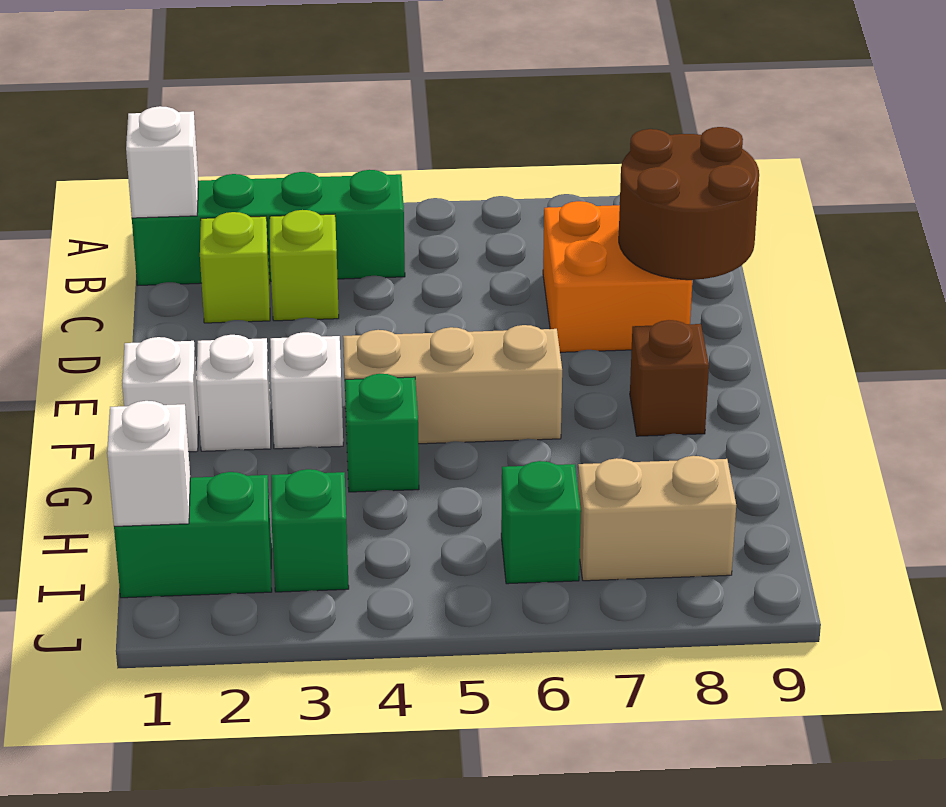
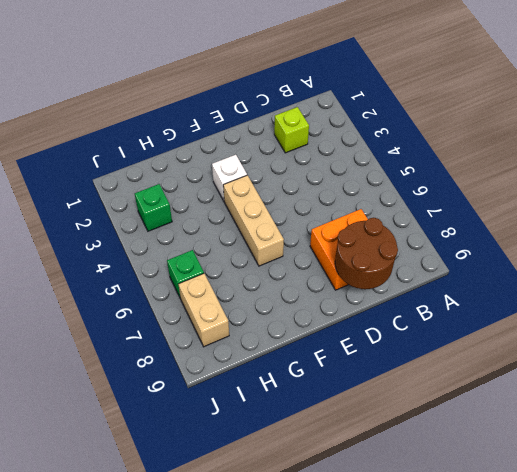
none -> green 1x4 brick [132,170,405,285]
none -> lime 1x1 brick [270,210,339,321]
none -> white 1x1 brick [122,337,199,452]

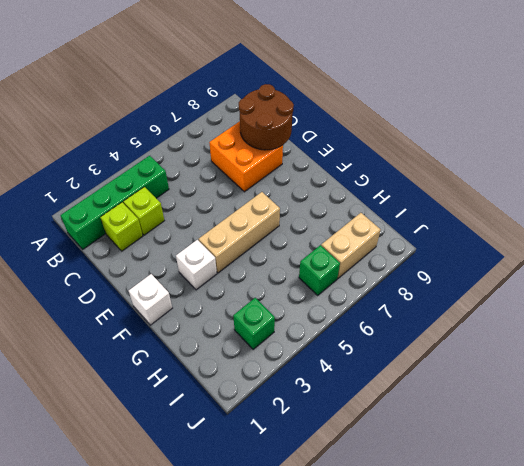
none -> white 1x1 brick [197,335,271,451]
none -> brown 1x1 brick [630,320,709,436]
none -> green 1x1 brick [345,374,419,492]

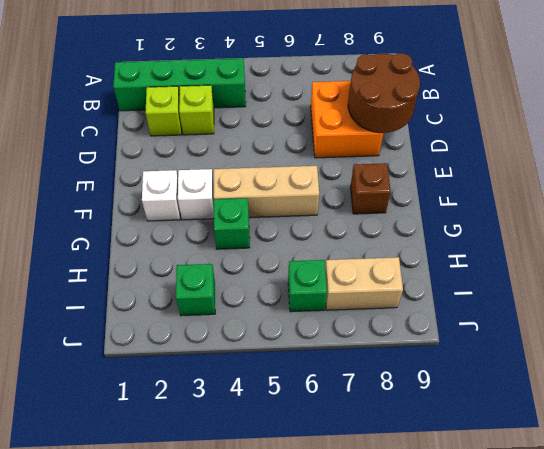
none -> white 1x1 brick [122,337,199,452]
none -> green 1x2 brick [114,472,272,598]
none -> white 1x1 brick [126,106,198,218]

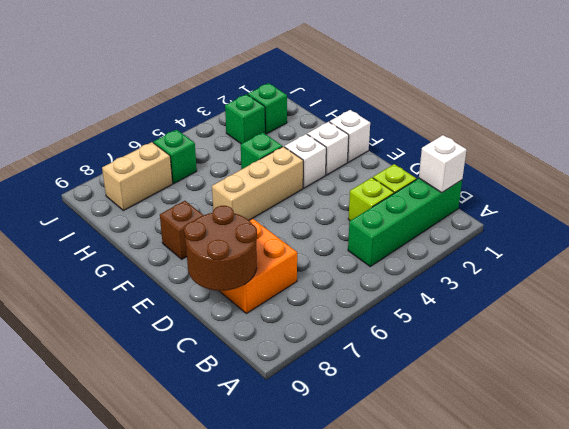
green 1x1 brick [248,83,287,134] -> green 1x2 brick [114,472,272,598]
none -> white 1x1 brick [107,401,190,526]

